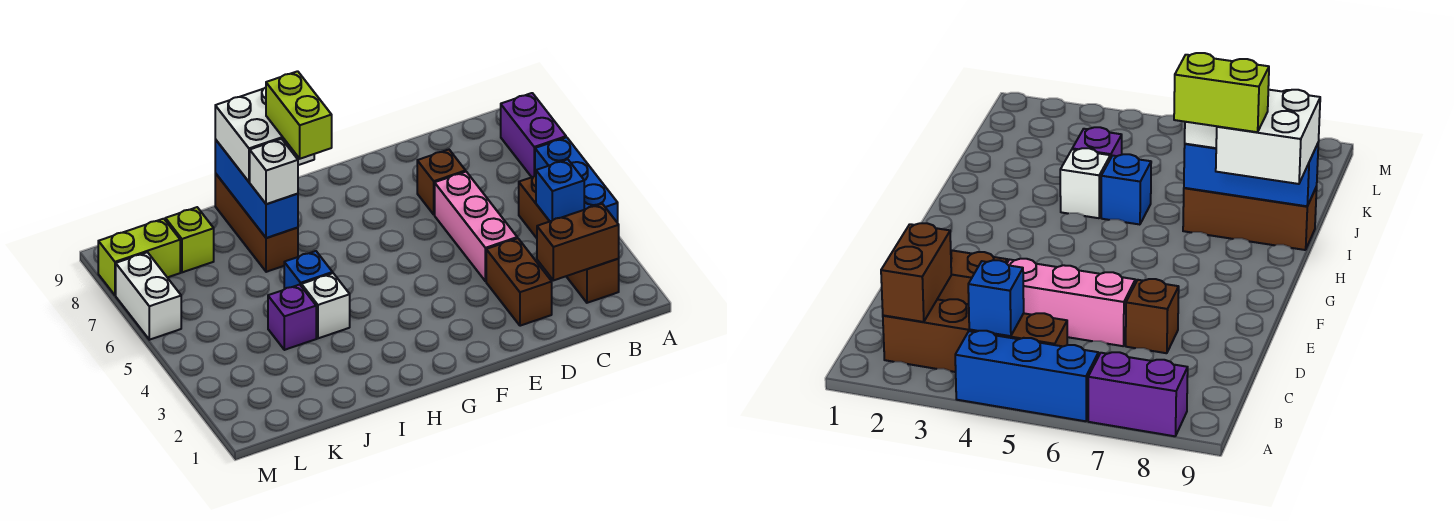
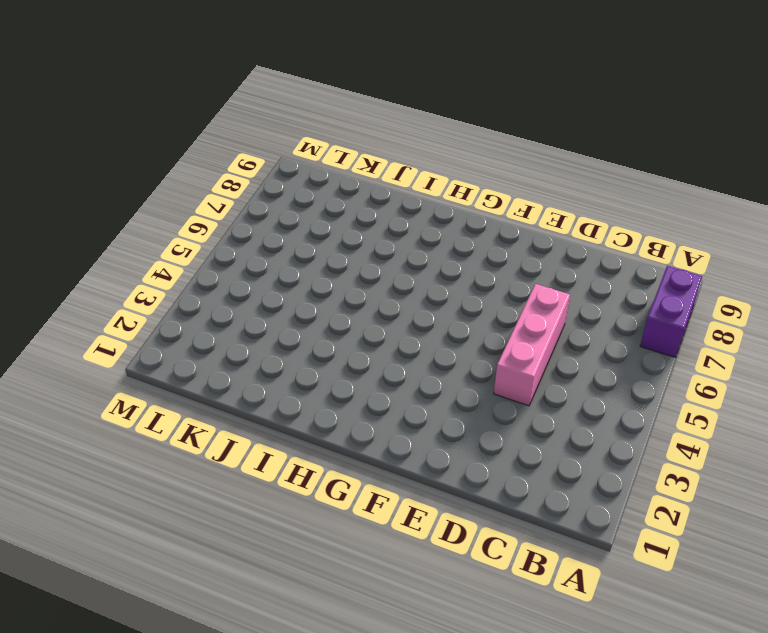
none -> blue 1x3 brick [535,137,618,223]
none -> brown 1x4 brick [519,176,619,303]
none -> brown 1x2 brick [486,238,552,326]

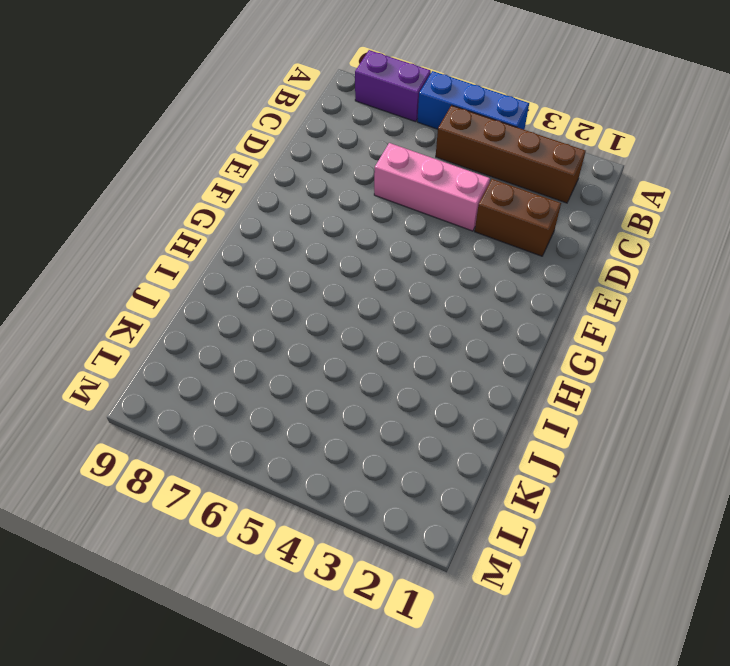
none -> brown 1x1 brick [417,150,466,215]
none -> white 1x1 brick [301,273,350,338]
none -> blue 1x1 brick [284,251,333,289]

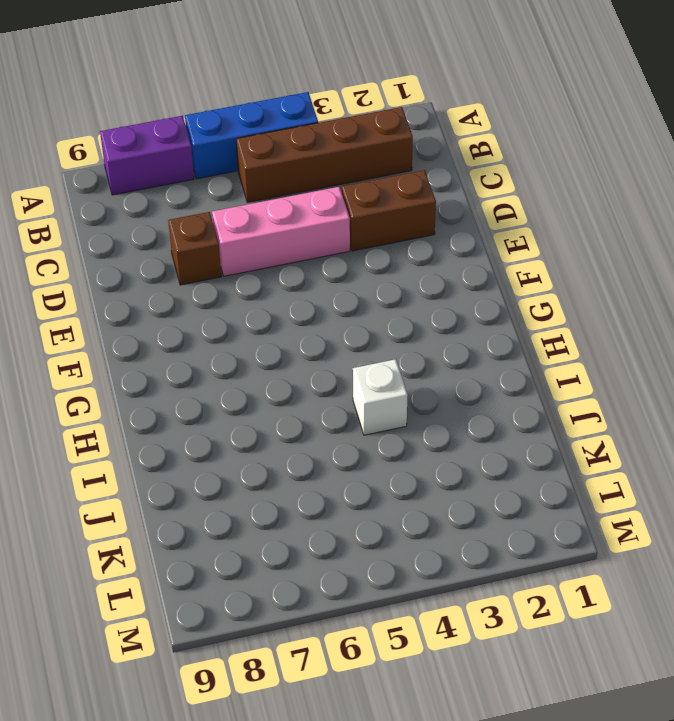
none -> blue 1x1 brick [284,251,333,289]
none -> brown 1x3 brick [215,173,298,272]
none -> purple 1x1 brick [268,285,316,350]

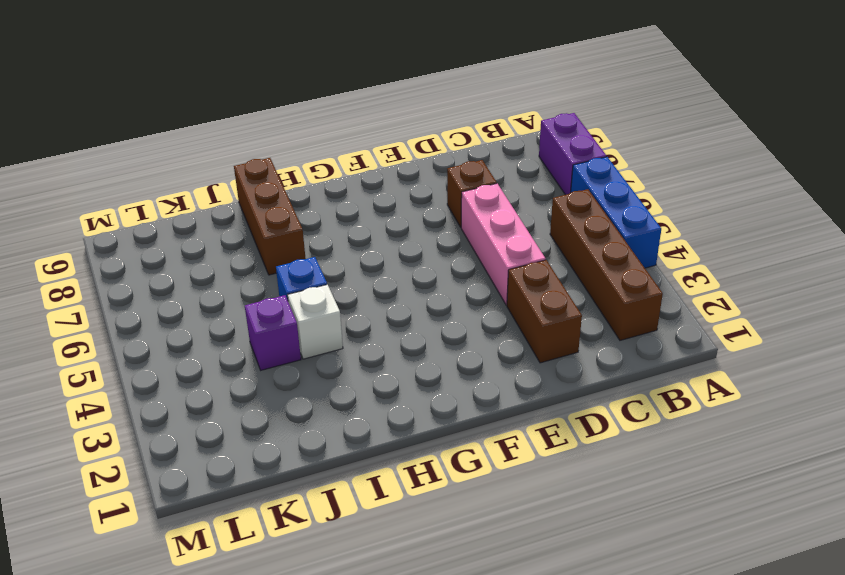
none -> lime 1x1 brick [165,207,214,272]
none -> lime 1x2 brick [98,219,180,295]
none -> white 1x2 brick [116,252,181,340]

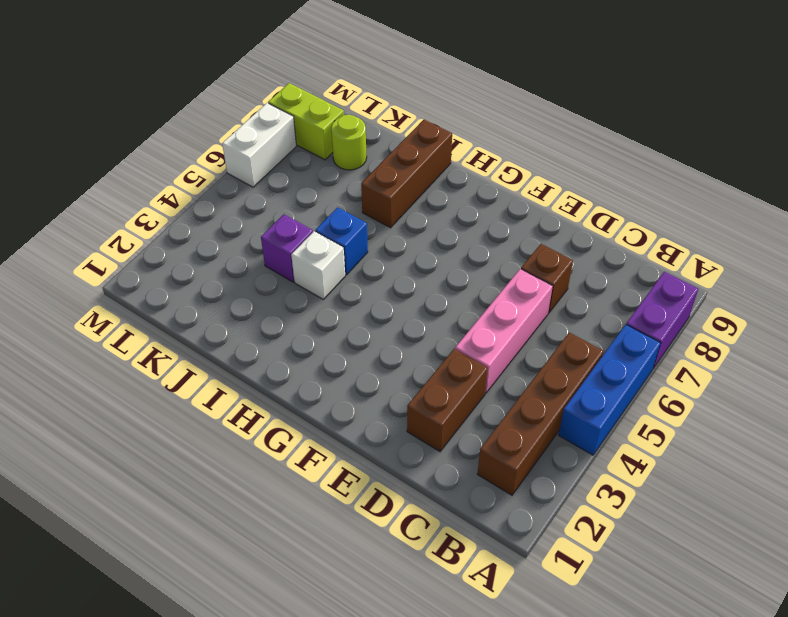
lime 1x1 round brick [331,115,367,170] -> lime 1x1 brick [165,207,214,272]
none -> brown 1x2 brick [537,204,619,280]
none -> blue 1x1 brick [536,159,584,221]
none -> blue 1x3 brick [215,139,298,238]

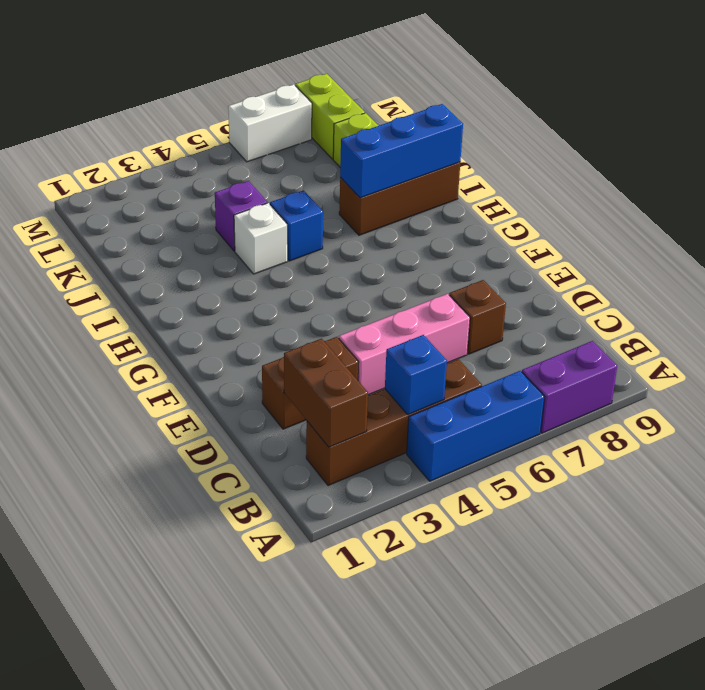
none -> white 2x2 brick [215,88,314,182]
none -> white 1x1 brick [250,139,298,204]
none -> lime 1x2 brick [266,71,332,159]

